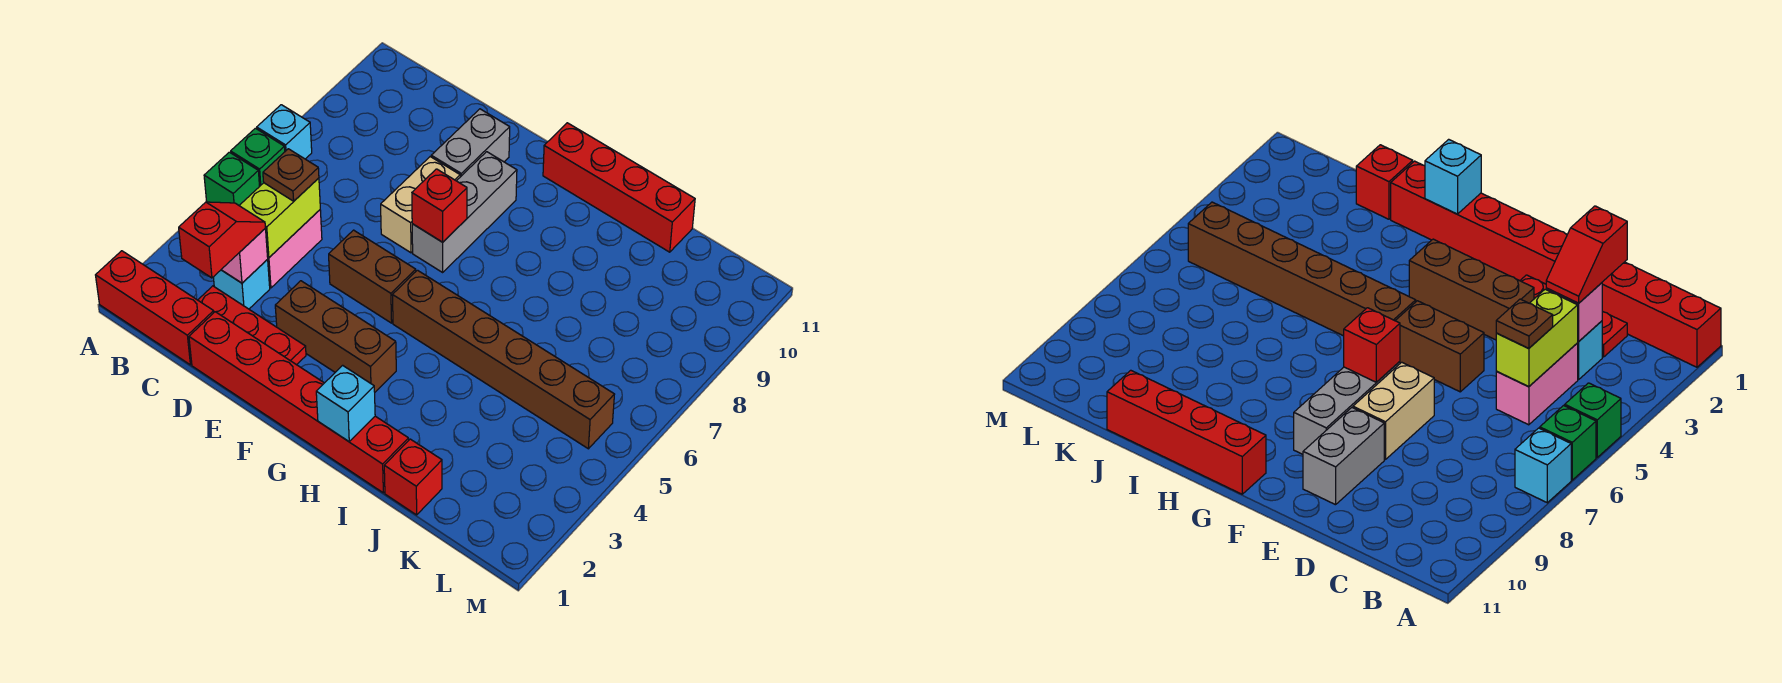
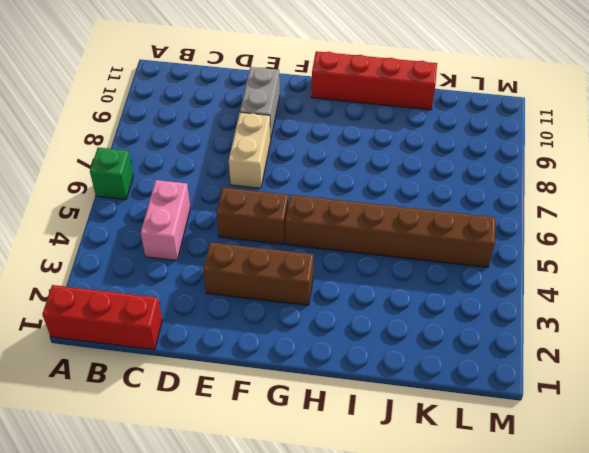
none -> green 1x1 brick [204,152,260,205]
none -> cyan 1x1 brick [257,105,312,159]
none -> red 1x3 plate [198,286,306,365]

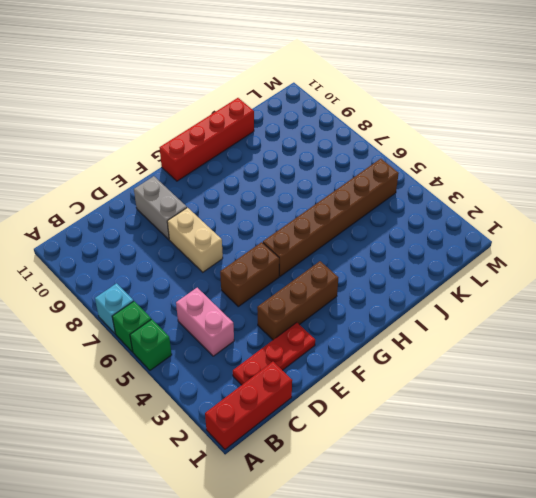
none -> cyan 1x1 brick [213,260,270,309]
none -> red 1x6 brick [189,312,409,493]
none -> grey 1x3 brick [412,152,517,272]

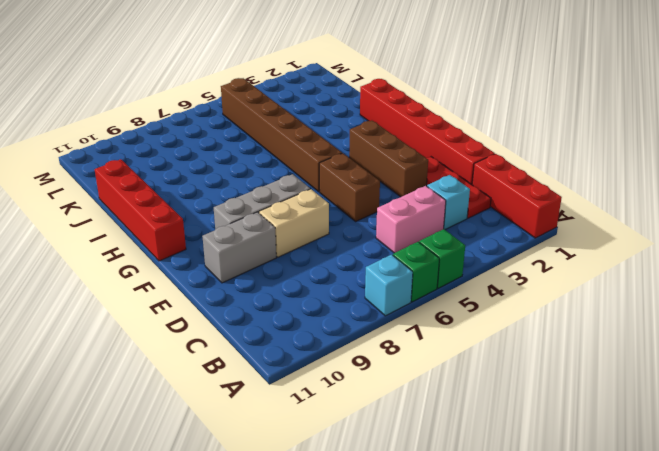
none -> red 1x1 brick [384,439,442,515]
none -> pink 1x1 brick [221,229,268,283]
none -> lime 1x2 brick [239,178,320,258]

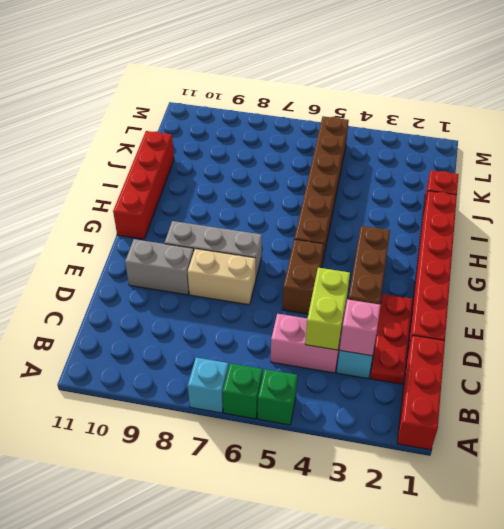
lime 1x2 brick [305,268,350,350] -> lime 1x2 brick turned to [239,178,320,258]
none -> red 1x1 brick [412,169,467,242]
none -> cyan 1x1 brick [316,365,375,441]
none -> red 1x2 slope [179,202,265,278]

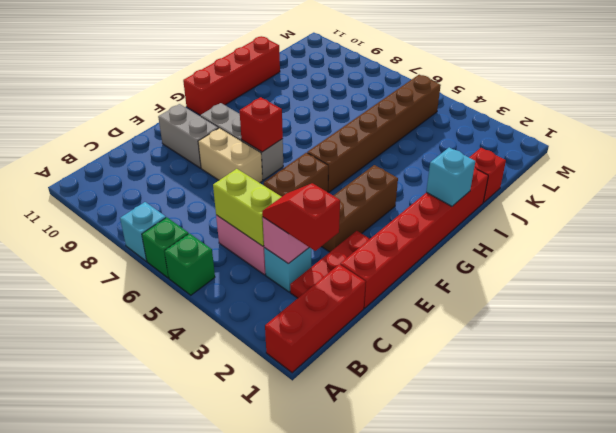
none -> brown 1x1 plate [263,149,319,201]

